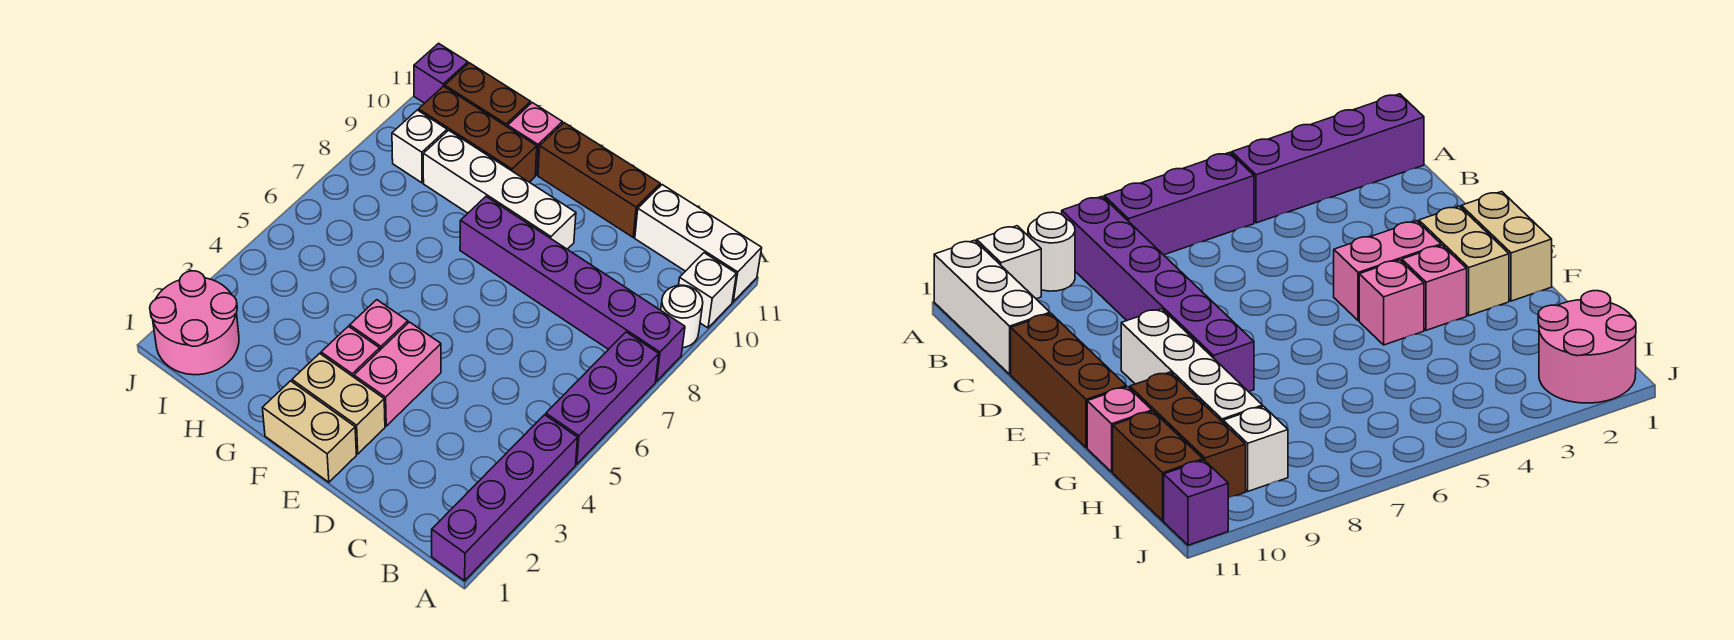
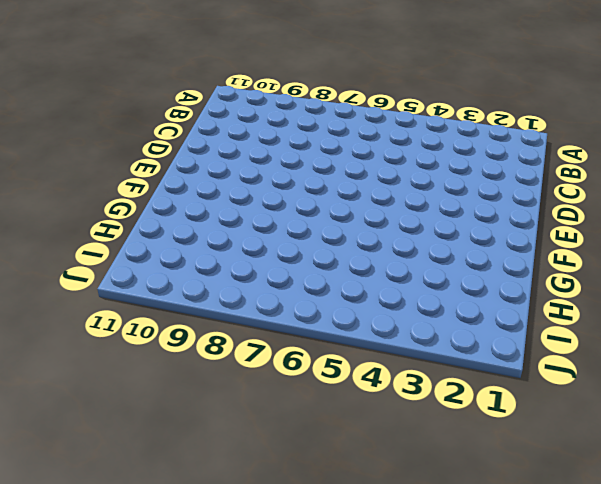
none -> purple 1x4 brick [432,415,578,581]
none -> purple 1x3 brick [546,332,659,464]
none -> purple 1x6 brick [460,197,685,381]

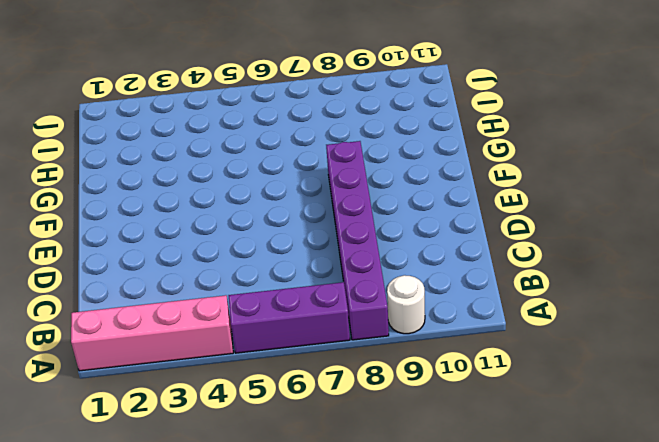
pink 1x4 brick [71,295,233,371] -> purple 1x4 brick [432,415,578,581]
none -> white 1x1 brick [679,253,736,328]
none -> white 1x3 brick [635,185,762,302]
none -> brown 1x3 brick [538,123,660,237]

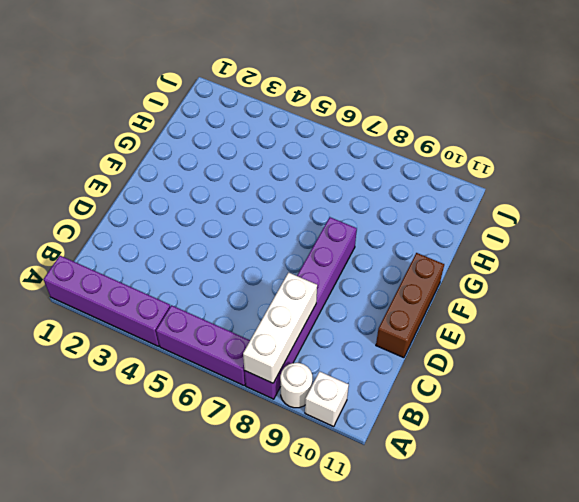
white 1x3 brick [243,273,317,383] -> white 1x3 brick moved to [635,185,762,302]
none -> tan 1x2 brick [263,381,356,482]
none -> tan 1x2 brick [292,353,385,454]
none -> pink 1x2 brick [354,322,441,426]

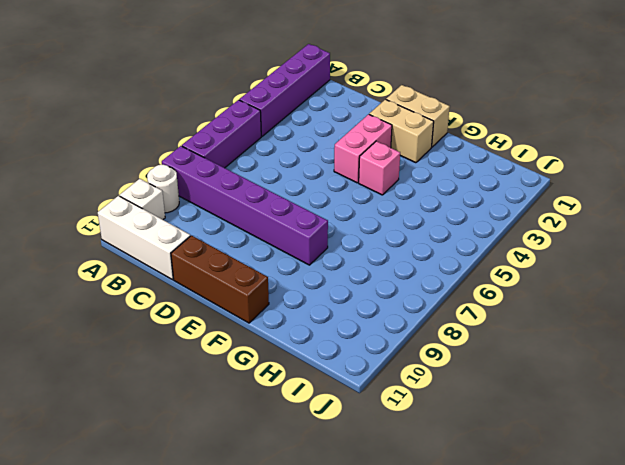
none -> white 1x4 brick [423,130,576,249]
none -> pink 1x1 brick [321,326,380,377]
none -> brown 1x3 brick [419,86,537,182]

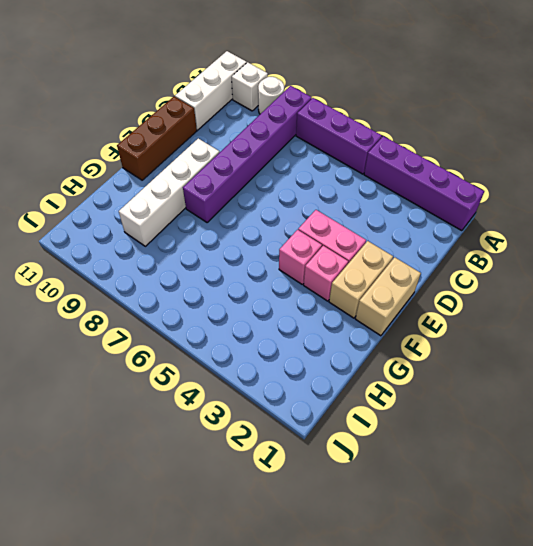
none -> brown 1x3 brick [419,86,537,182]
none -> pink 1x1 brick [508,103,562,175]
none -> brown 1x2 brick [445,63,531,127]

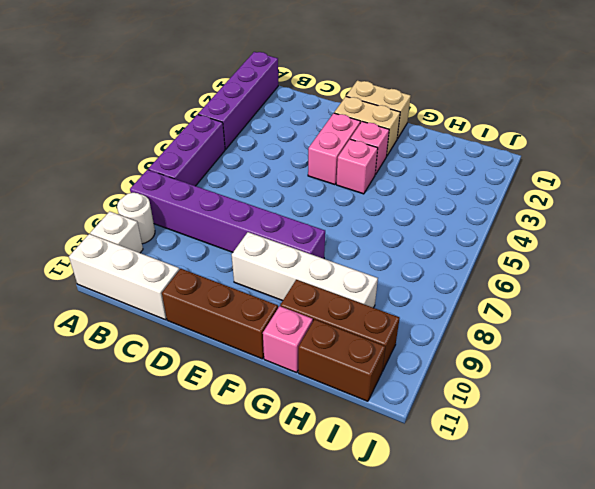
none -> pink 2x2 round brick [150,271,239,375]
none -> white 1x1 brick [392,110,447,183]
none -> purple 1x1 brick [414,43,468,103]

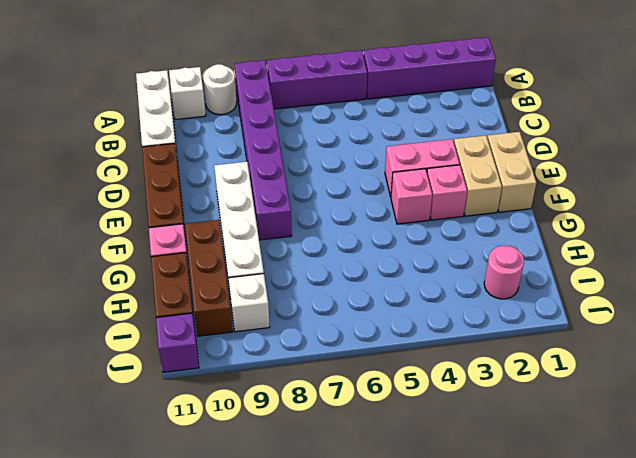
pink 1x1 round brick [484,245,524,299] -> pink 2x2 round brick [150,271,239,375]

